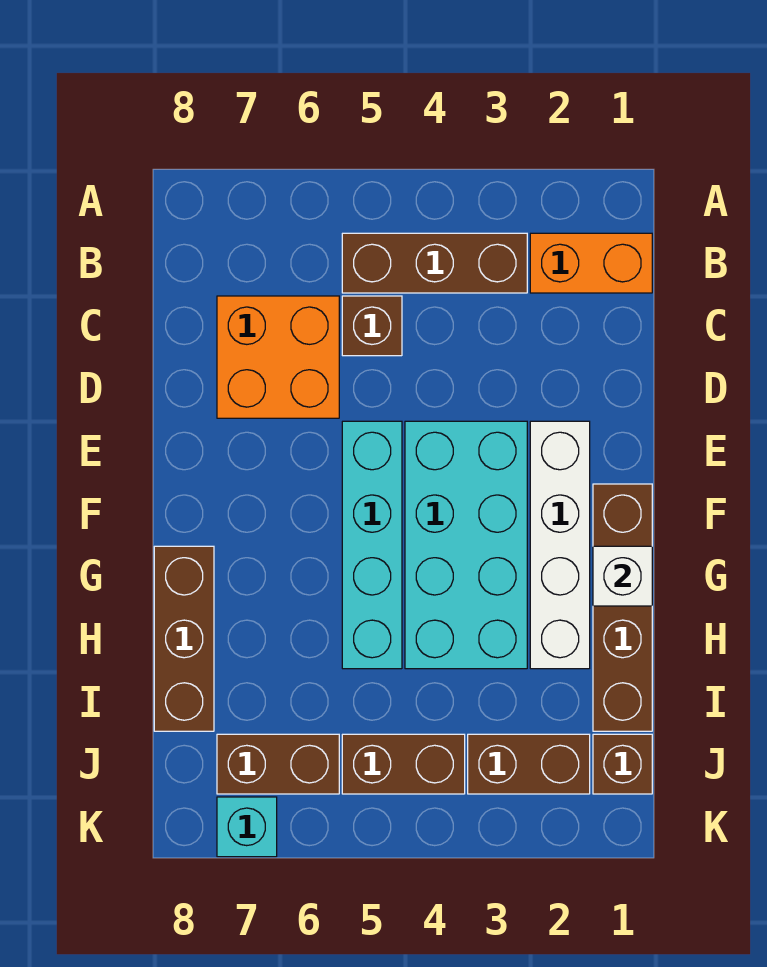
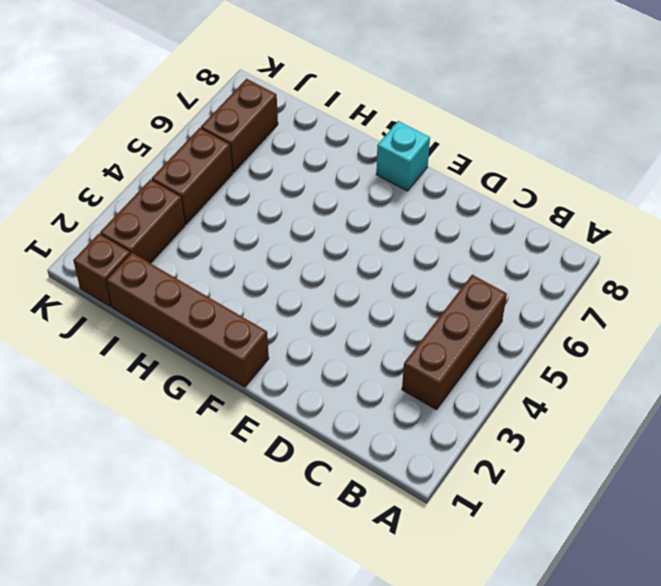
cyan 1x1 brick [376,121,430,191] -> cyan 1x1 brick moved to [217,797,277,857]
none -> orange 1x2 brick [530,233,652,293]
none -> brown 1x1 brick [342,296,402,356]
none -> orange 2x2 brick [217,296,339,418]

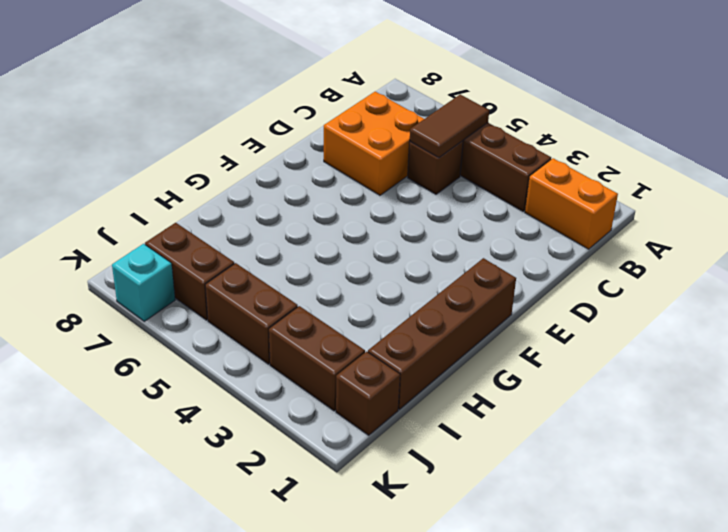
brown 1x2 tile [410,94,489,158] -> none
none -> white 1x4 brick [530,421,590,669]
none -> cyan 2x4 brick [405,421,527,669]
none -> cyan 1x4 brick [342,421,402,669]

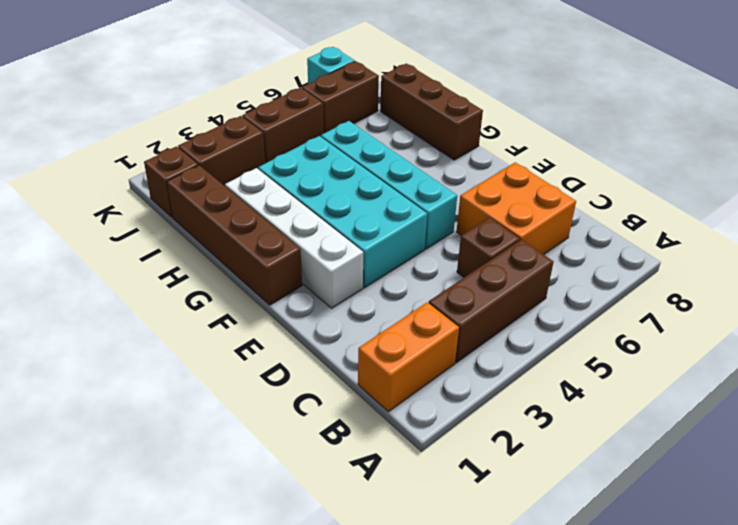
none -> white 1x1 brick [593,546,652,606]

